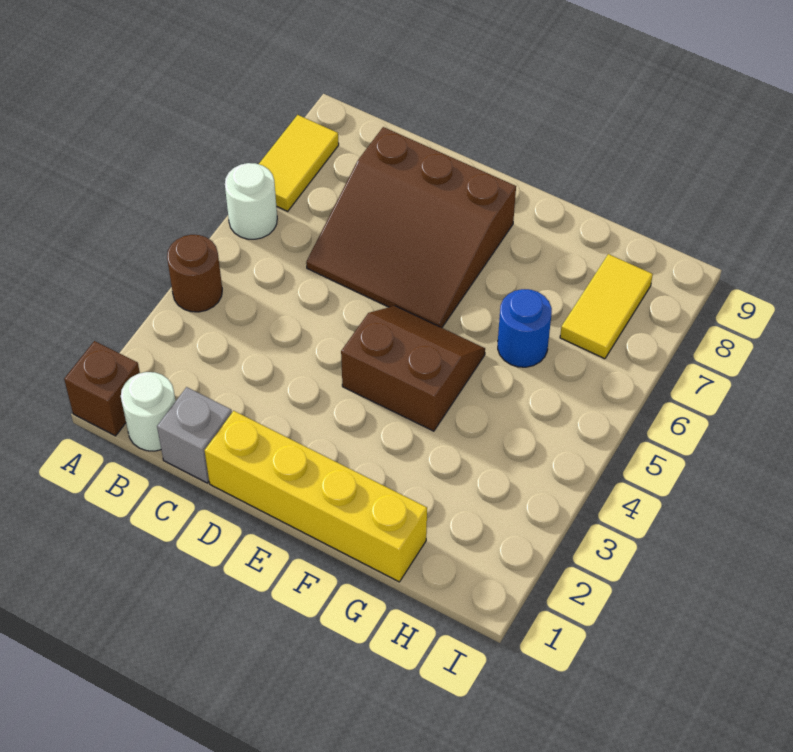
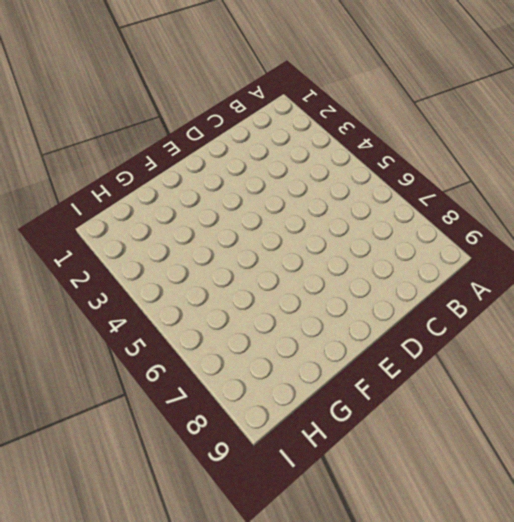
none -> brown 1x1 brick [64,341,140,436]
none -> brown 1x1 round brick [167,235,222,312]

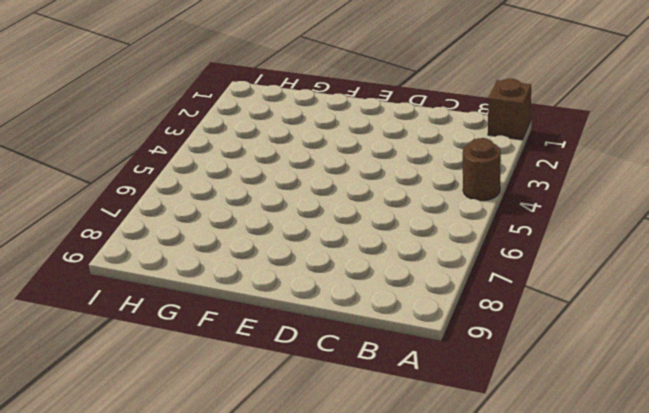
none -> white 1x1 round brick [225,163,277,239]
none -> yellow 1x2 tile [259,115,339,211]

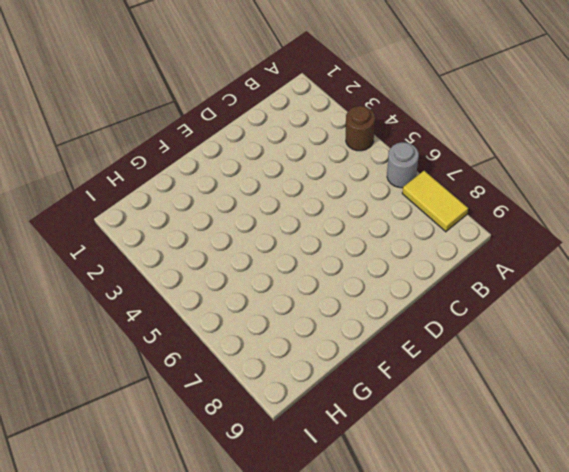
grey 1x1 round brick [387,142,419,188] -> white 1x1 round brick [225,163,277,239]
none -> brown 1x1 brick [64,341,140,436]
none -> white 1x1 round brick [121,372,176,451]

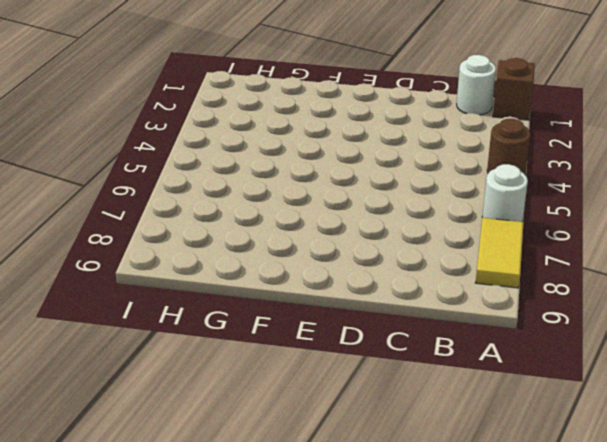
none -> grey 1x1 brick [157,387,232,483]
none -> brown 3x3 slope [306,127,516,328]

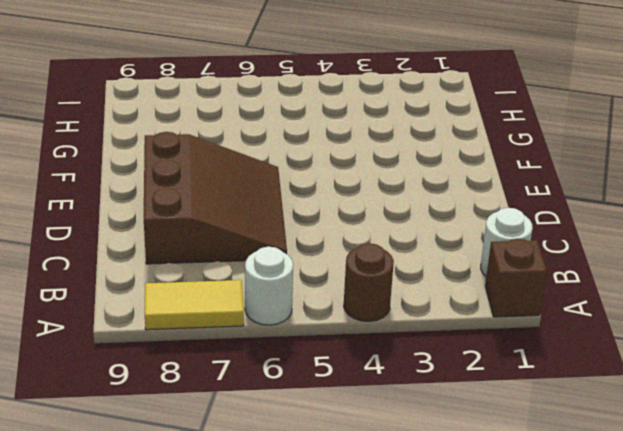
none -> grey 1x1 brick [157,387,232,483]
none -> yellow 1x4 brick [205,411,427,582]

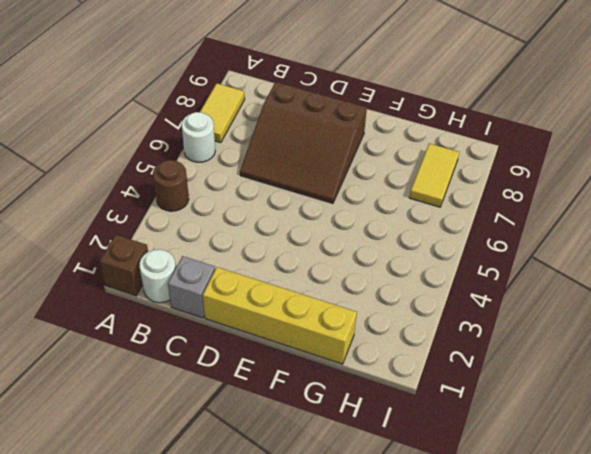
none -> brown 2x2 slope [341,306,485,431]
none -> blue 1x1 round brick [498,289,552,367]

